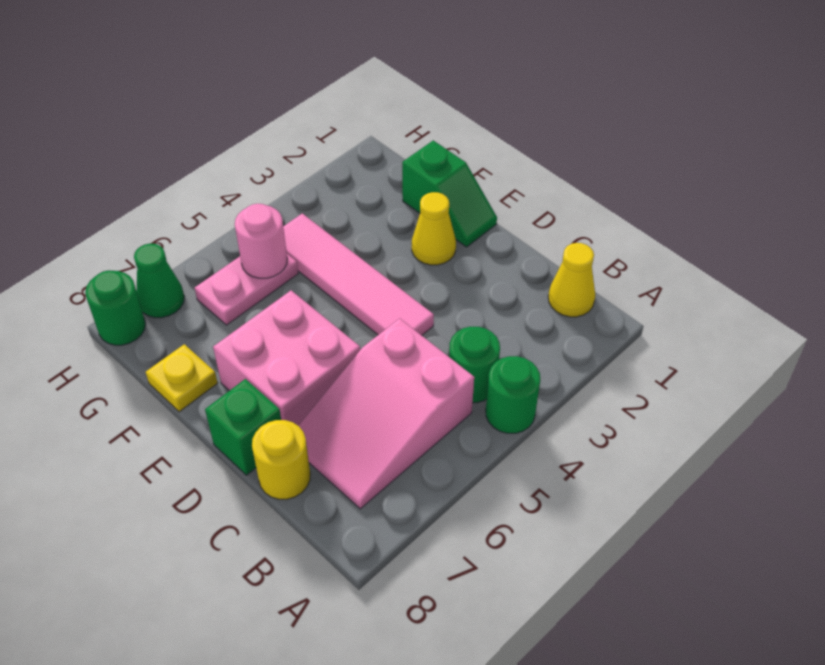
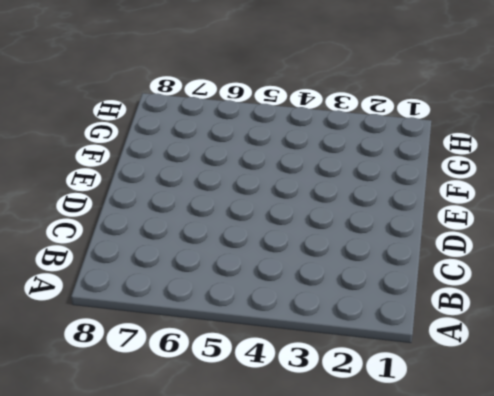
none -> green 1x1 round brick [486,356,540,433]
none -> yellow 1x1 cone [548,243,595,317]
none -> green 1x1 round brick [449,327,500,403]

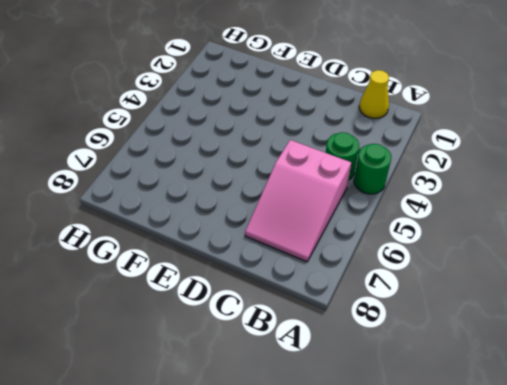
none -> yellow 1x1 round brick [252,420,310,499]
none -> pink 1x4 tile [283,214,434,335]
none -> pink 2x2 brick [213,291,360,425]

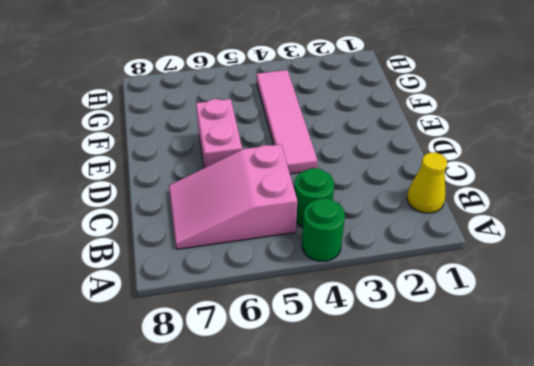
pink 1x2 brick [196,99,242,168] -> pink 2x2 brick [213,291,360,425]
none -> yellow 1x1 round brick [252,420,310,499]
none -> green 1x1 brick [205,379,281,475]
none -> green 1x2 slope [402,140,497,247]

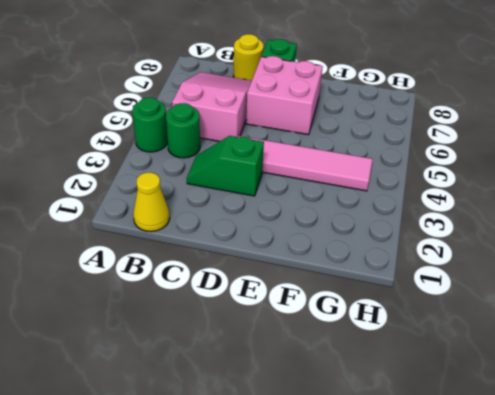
green 1x2 slope [187,136,264,196] -> green 1x2 slope moved to [402,140,497,247]
none -> yellow 1x1 cone [412,192,456,265]
none -> yellow 1x1 plate [146,344,218,412]
none -> pink 1x2 plate [195,254,298,325]

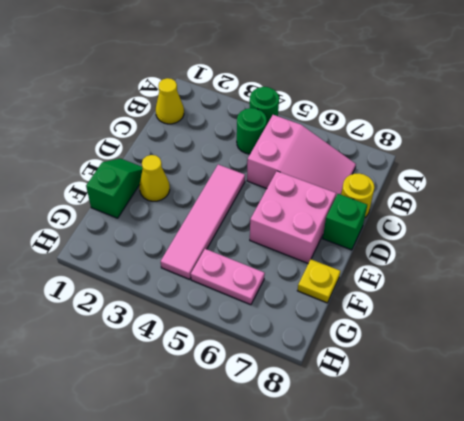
none -> green 1x1 cone [134,244,184,318]
none -> green 1x1 round brick [85,270,146,345]
none -> pink 1x1 round brick [235,204,287,278]

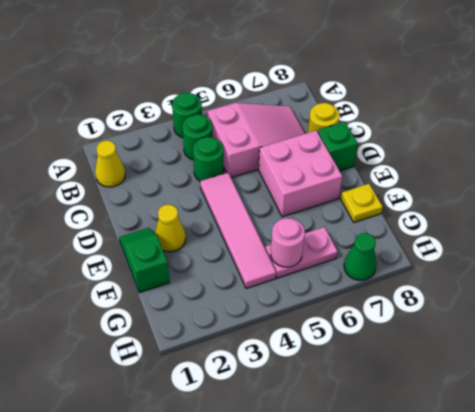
green 1x1 round brick [193,137,224,181] -> green 1x1 round brick moved to [85,270,146,345]

